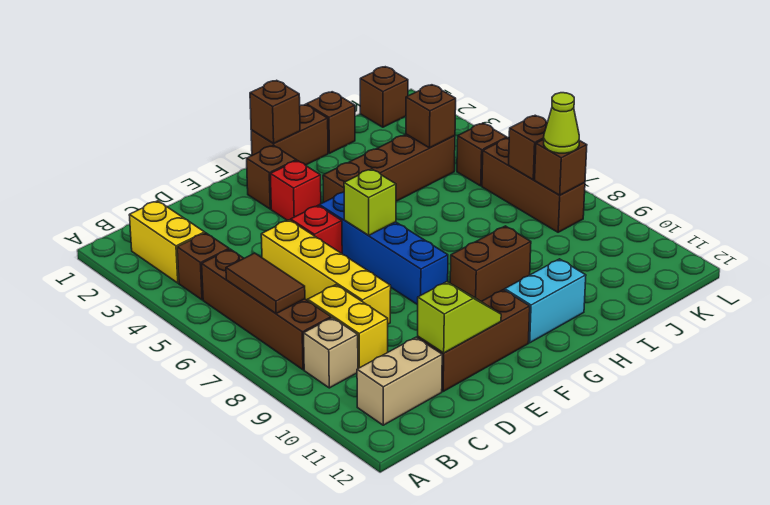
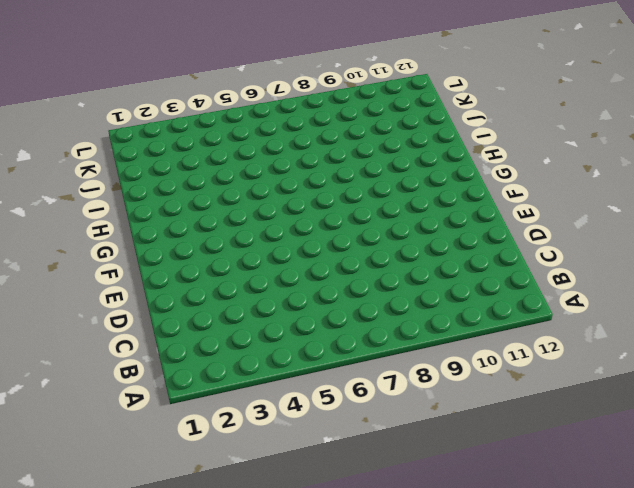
none -> yellow 1x2 brick [129,201,205,283]
none -> brown 1x1 brick [177,233,229,300]
none -> brown 1x4 brick [202,249,331,370]

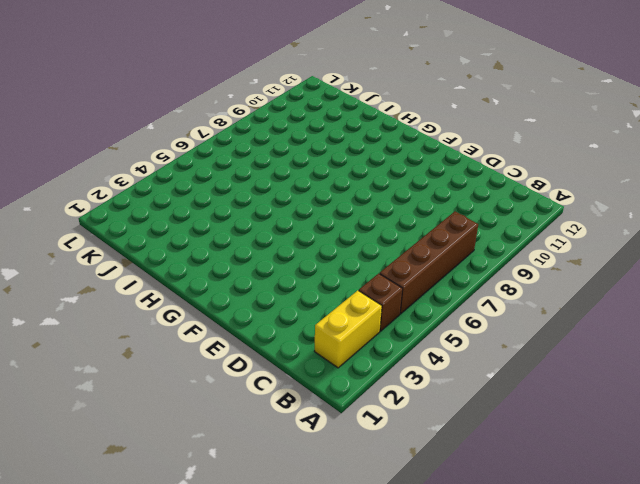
none -> tan 1x1 brick [304,318,358,388]
none -> tan 1x2 brick [357,337,442,425]
none -> yellow 1x2 brick [308,285,388,368]

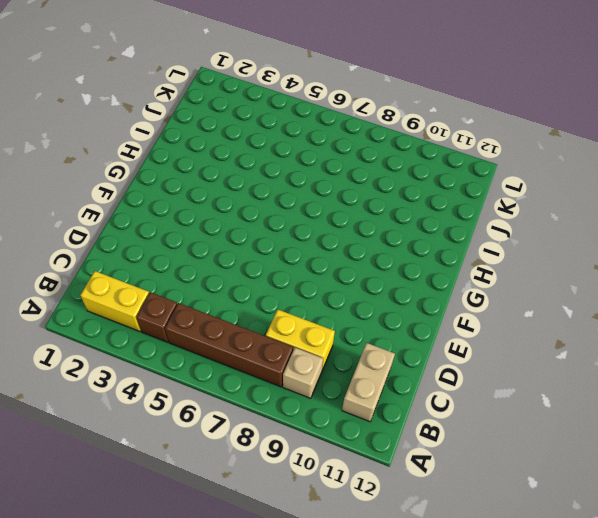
none -> yellow 1x4 brick [261,220,391,324]
none -> brown 1x3 brick [418,290,530,391]
none -> red 1x1 brick [291,206,342,254]

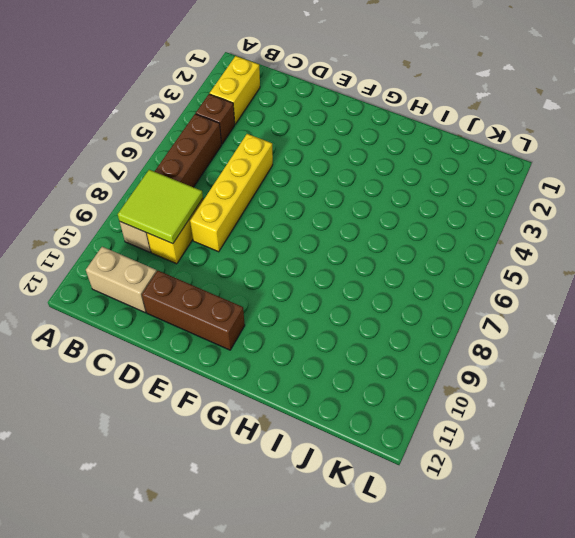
lime 2x2 tile [118,170,203,244] -> none
none -> red 1x1 brick [291,206,342,254]
none -> brown 1x1 brick [247,145,296,209]
none -> red 1x1 brick [270,160,321,220]

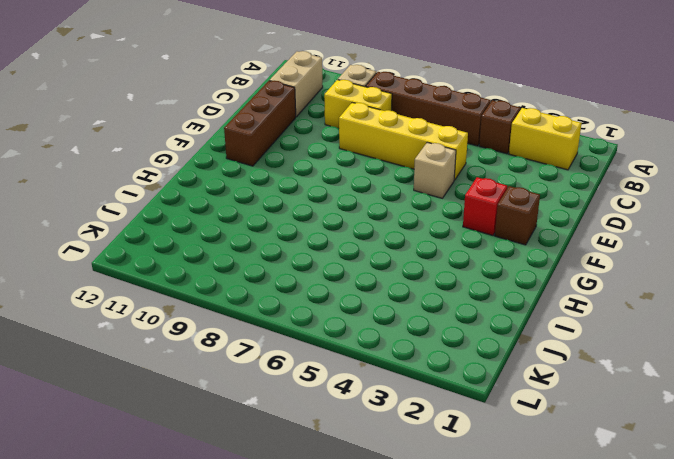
tan 1x1 brick [414,142,456,198] -> red 1x1 brick [291,206,342,254]
none -> blue 1x4 brick [319,192,448,305]
none -> brown 1x2 brick [251,105,328,165]
none -> brown 1x4 brick [323,134,455,202]

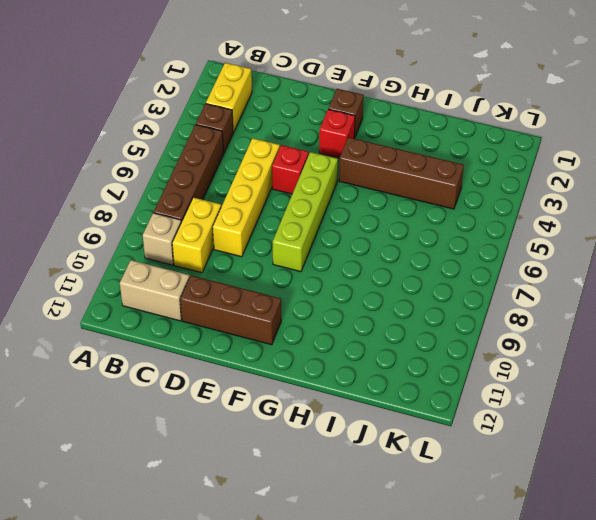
lime 1x4 brick [273,152,338,272] -> blue 1x4 brick [319,192,448,305]
none -> brown 1x2 brick [251,105,328,165]
none -> brown 1x2 brick [450,226,531,302]
none -> cyan 1x2 brick [505,259,586,343]

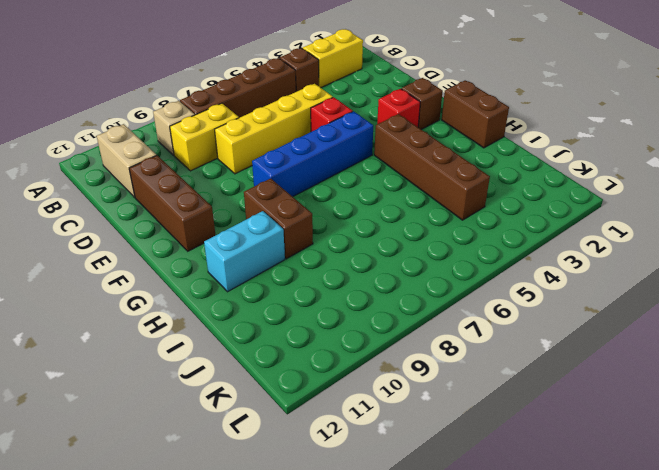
cyan 1x2 brick [204,211,285,292] -> cyan 1x2 brick turned to [505,259,586,343]
none -> brown 1x1 brick [306,92,355,153]
none -> brown 1x1 brick [360,67,408,127]
none -> brown 1x1 brick [457,123,507,186]

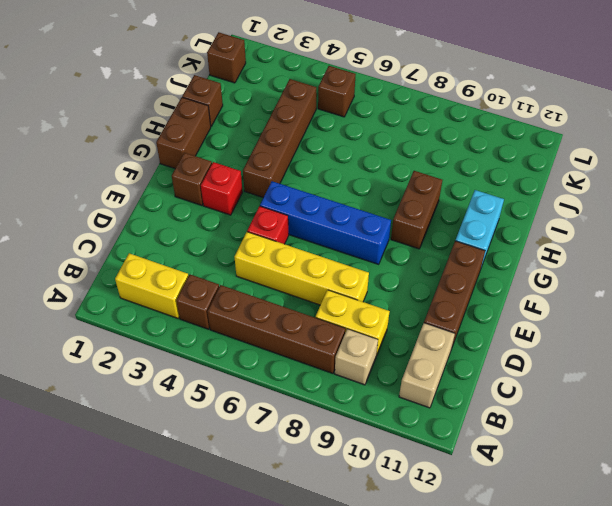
none -> brown 1x3 brick [482,138,585,232]
none -> brown 1x2 tile [226,253,305,314]
none -> lime 1x2 slope [418,282,501,353]

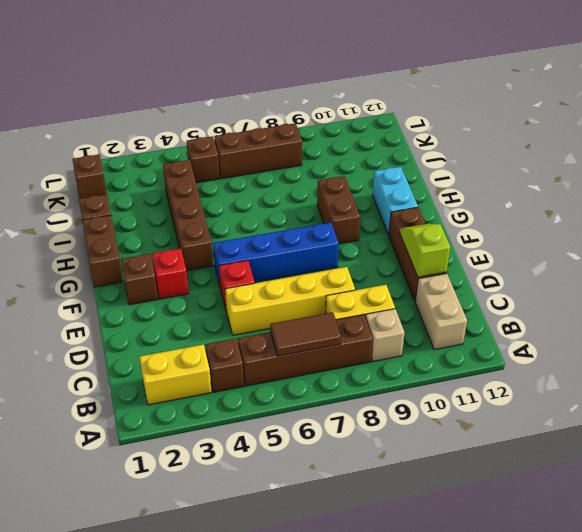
none -> lime 1x1 brick [344,169,396,235]
none -> brown 1x1 brick [250,80,300,143]
none -> brown 1x1 brick [406,85,456,148]

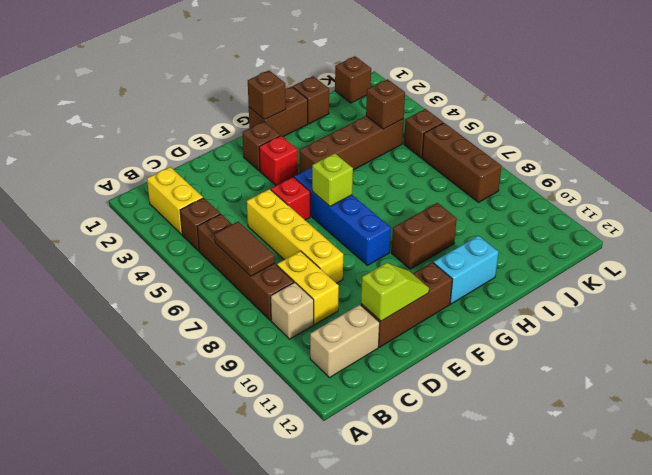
none -> brown 1x1 brick [509,115,548,180]
none -> brown 1x1 brick [535,139,587,195]
none -> lime 1x1 cone [544,93,579,153]

